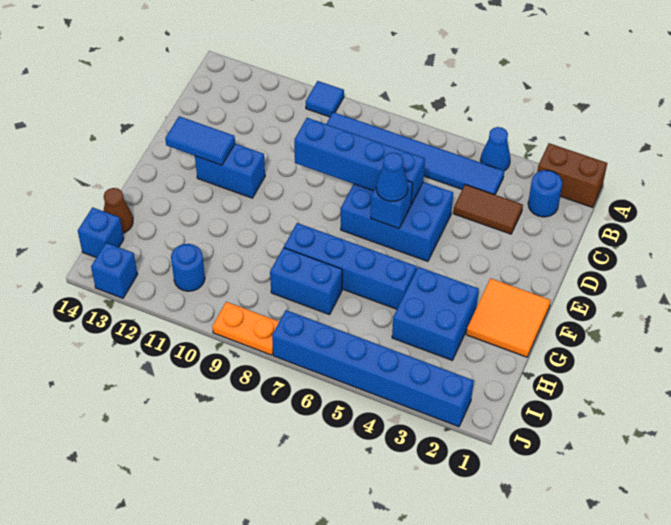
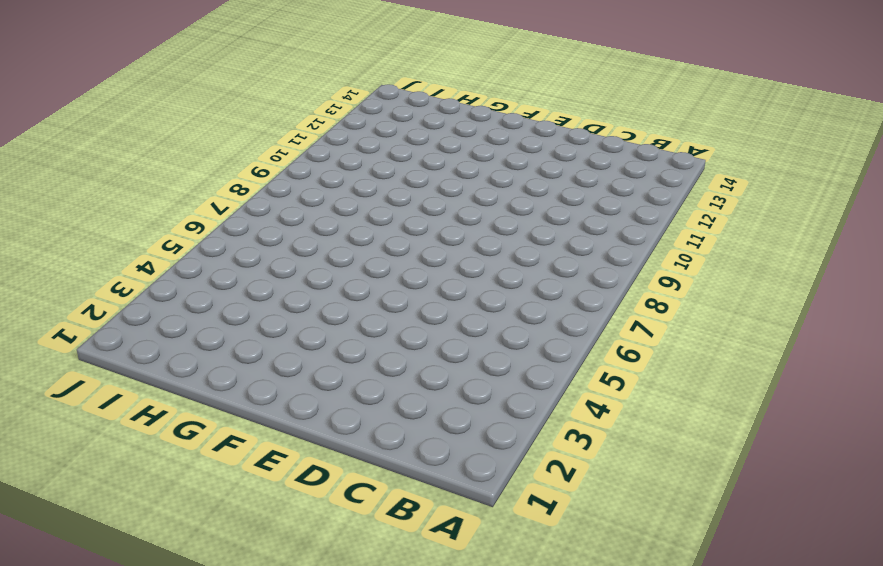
none -> brown 1x2 brick [537,143,607,208]
none -> blue 1x1 cone [480,127,510,171]
none -> blue 1x1 tile [306,81,344,117]

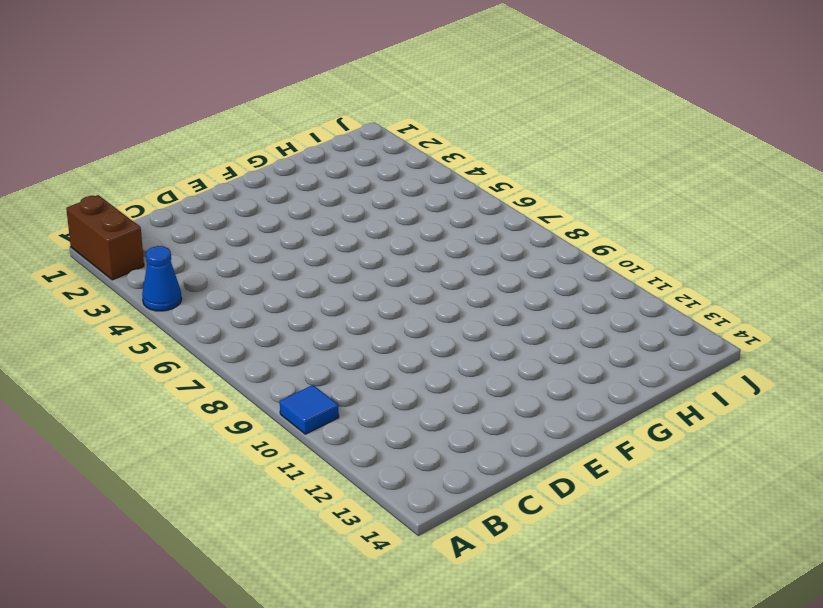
none -> blue 1x1 round brick [528,170,562,217]
none -> blue 1x6 tile [326,112,504,195]
none -> brown 1x2 tile [453,185,523,234]

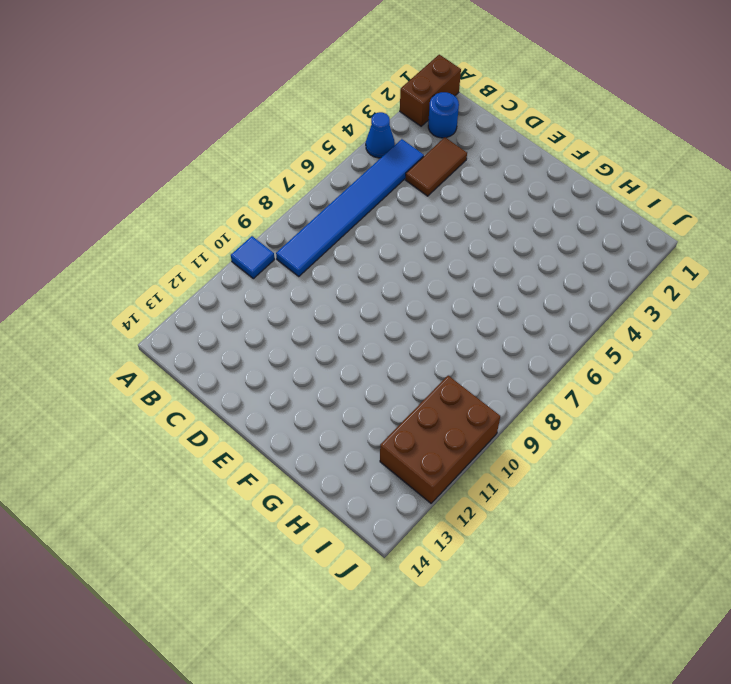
brown 2x3 brick [380,376,500,503] -> blue 1x1 round brick [171,244,205,291]
none -> blue 2x3 brick [341,182,453,261]
none -> blue 1x2 brick [195,144,265,198]
none -> orange 2x2 tile [466,278,551,357]

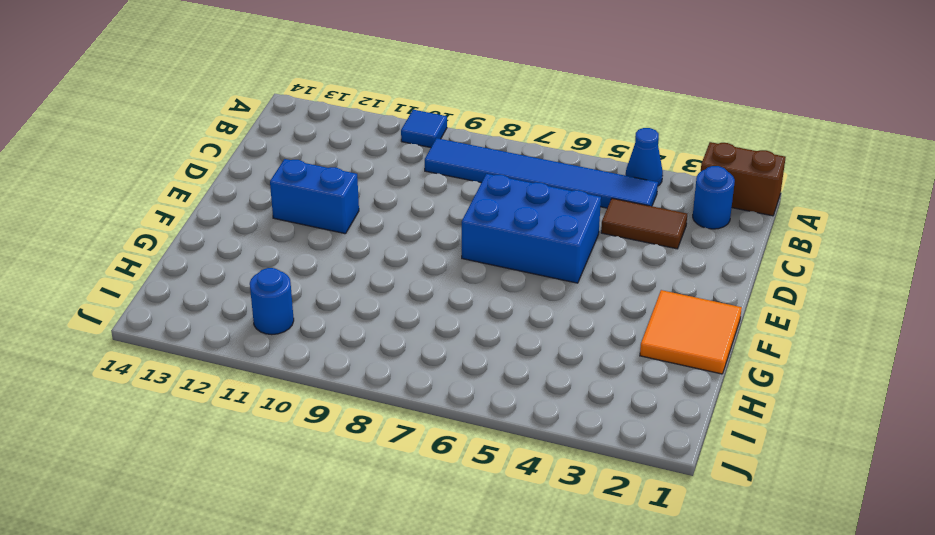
none -> blue 2x2 brick [392,267,479,360]
none -> blue 1x4 brick [284,223,417,309]
none -> blue 1x2 brick [270,248,342,315]

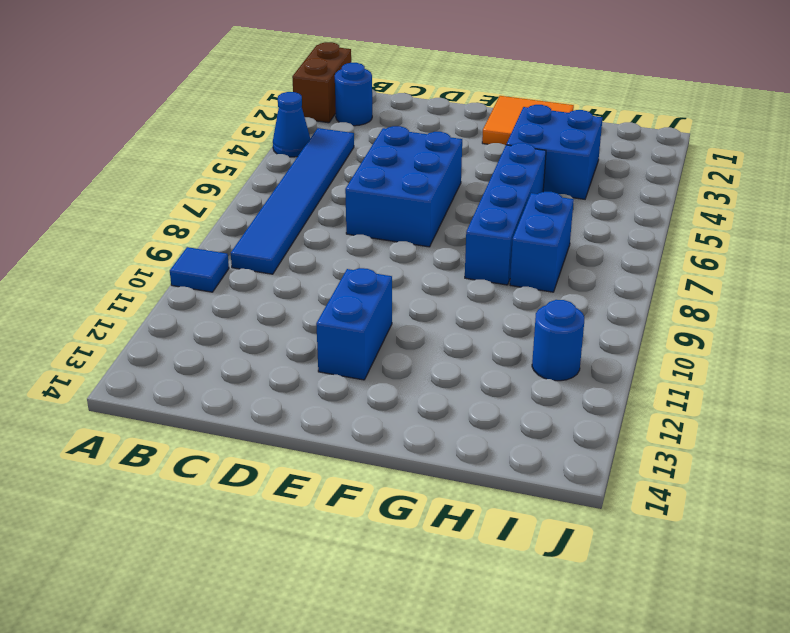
none -> brown 1x2 tile [453,185,523,234]
none -> brown 1x1 cone [104,188,133,233]
none -> blue 1x1 brick [78,207,124,258]

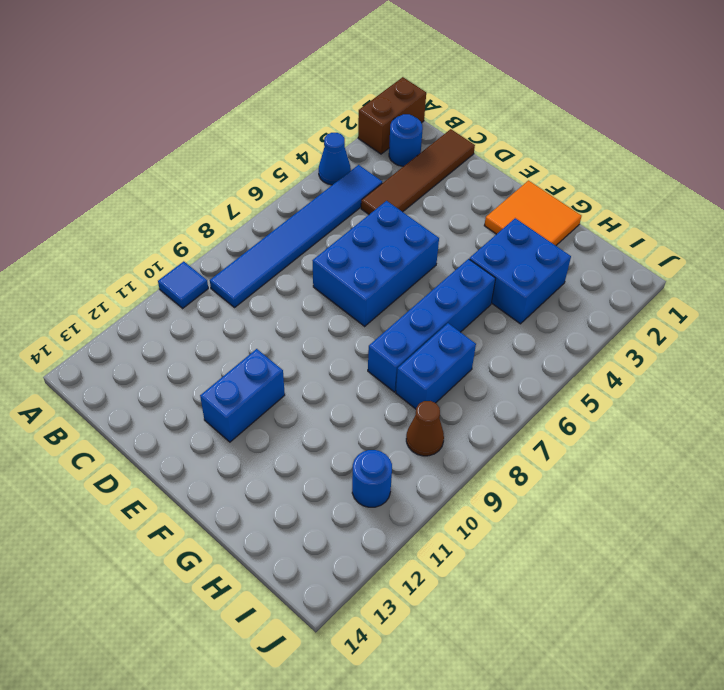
brown 1x4 tile [361,129,475,214] -> brown 1x2 tile [453,185,523,234]
brown 1x1 cone [406,401,444,456] -> brown 1x1 cone moved to [104,188,133,233]
none -> blue 1x1 brick [78,207,124,258]
none -> blue 1x6 brick [272,310,474,427]
none -> orange 1x2 plate [212,302,279,355]

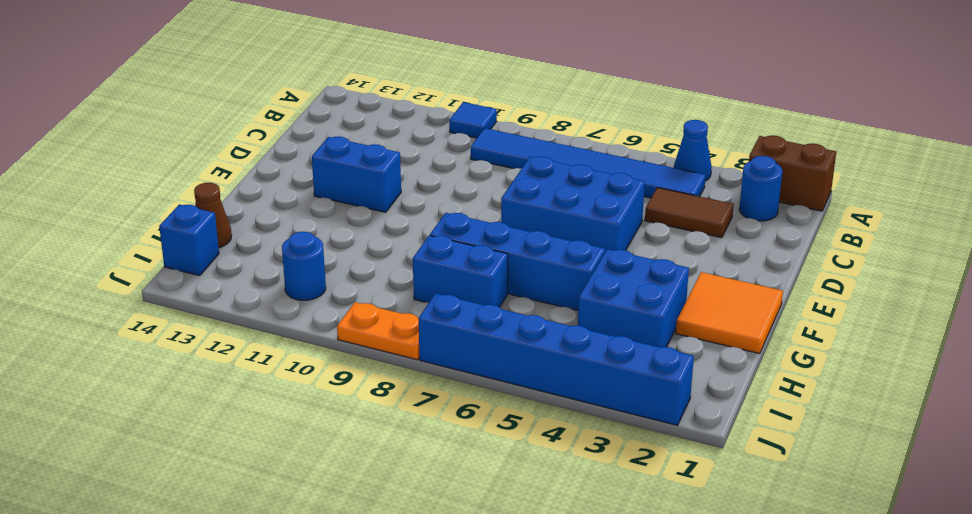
none -> blue 1x1 brick [91,243,137,298]
none -> blue 1x4 brick [294,118,425,204]
none -> blue 1x1 brick [371,181,413,229]

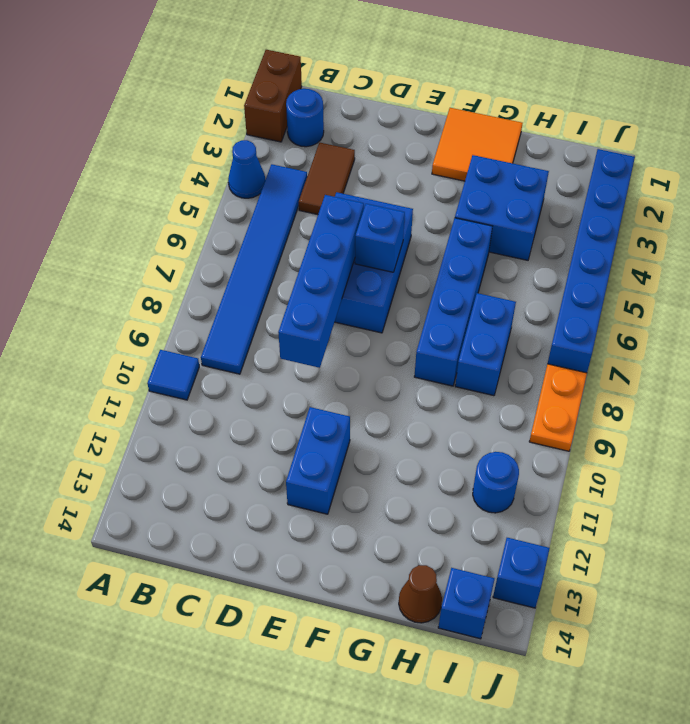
none -> blue 1x2 tile [165,116,235,165]
none -> blue 1x1 cone [376,153,408,202]

